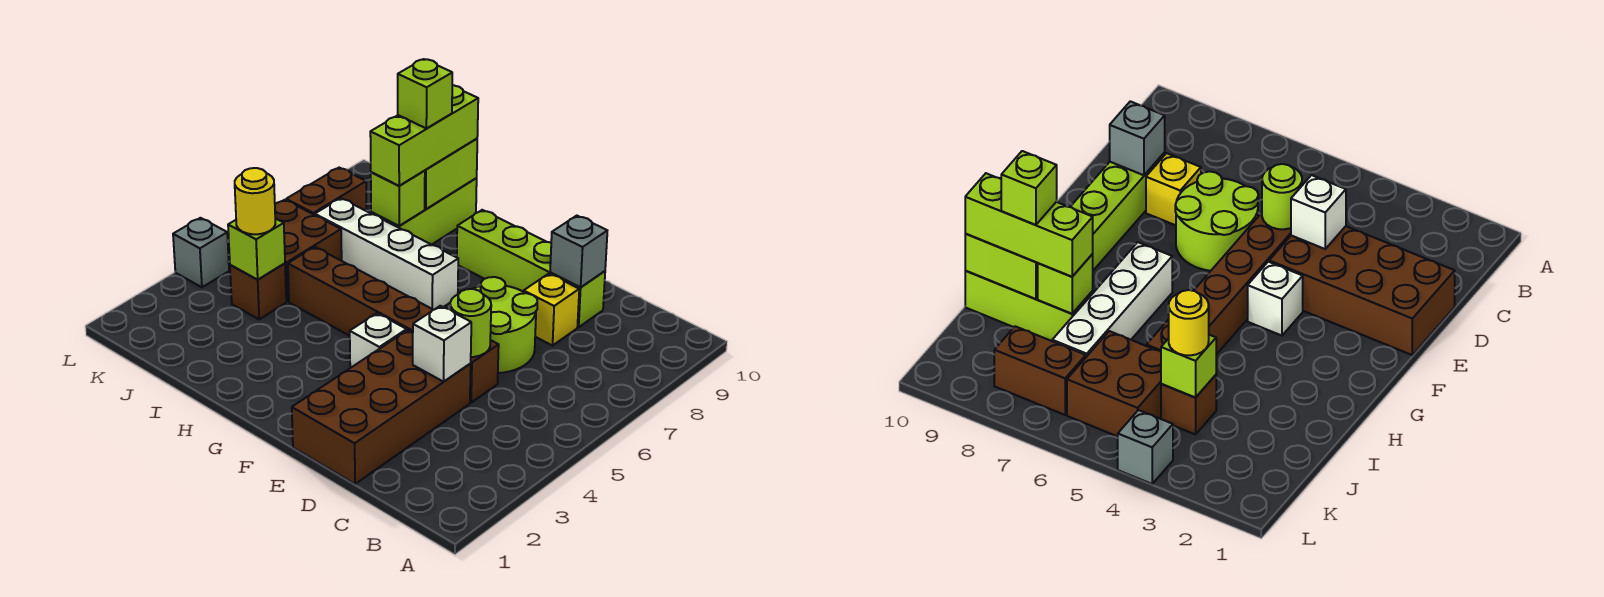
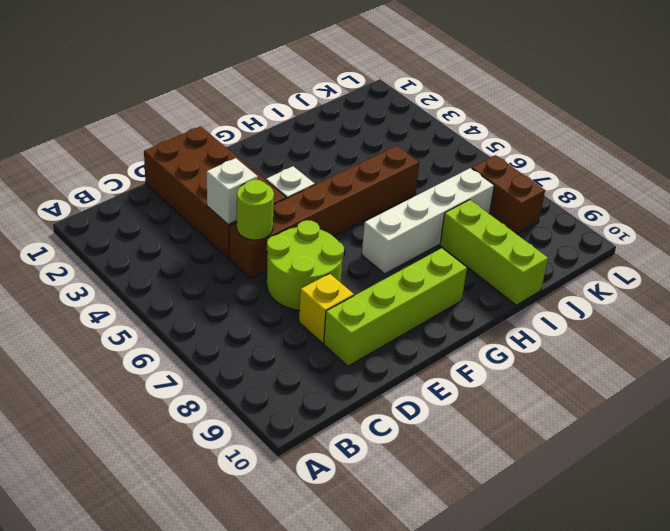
none -> brown 1x1 brick [230,263,286,319]
none -> brown 2x2 brick [275,200,342,301]
none -> grey 1x1 brick [173,218,229,287]

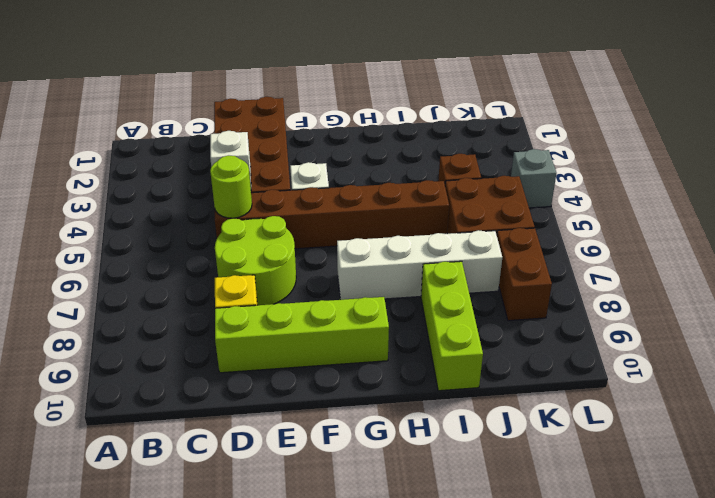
none -> grey 1x1 brick [550,216,607,287]
none -> lime 1x1 brick [371,171,425,226]
none -> lime 1x2 brick [425,139,477,209]

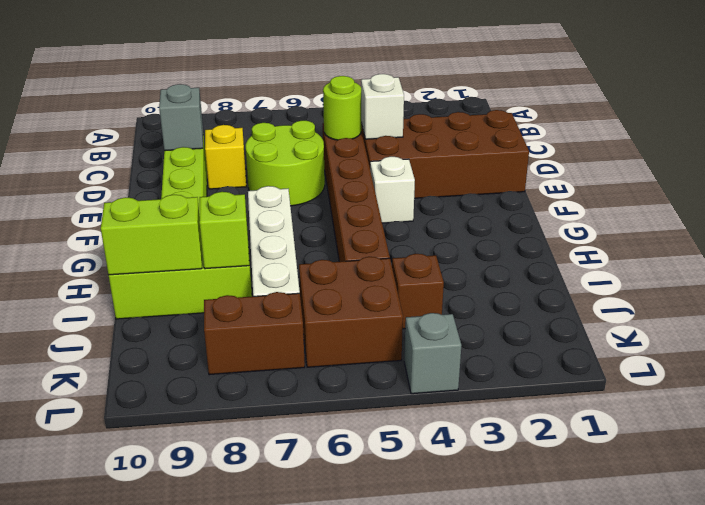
none -> lime 1x1 brick [228,218,285,280]
none -> lime 1x3 brick [370,85,478,186]
none -> yellow 1x1 round brick [235,168,275,234]

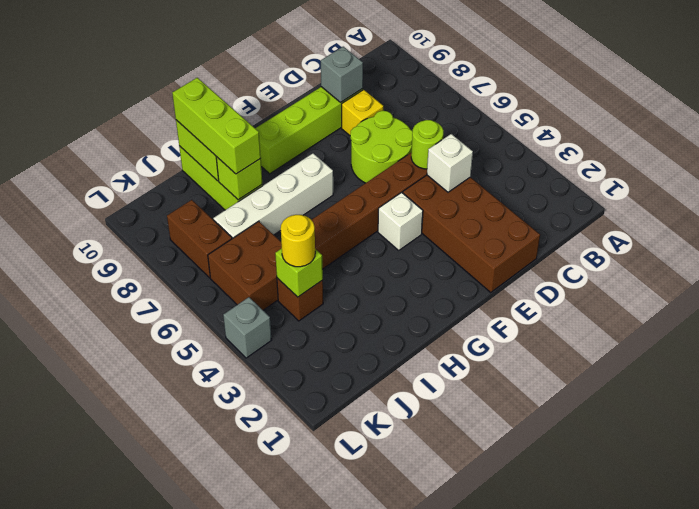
none -> lime 1x1 brick [398,59,452,128]

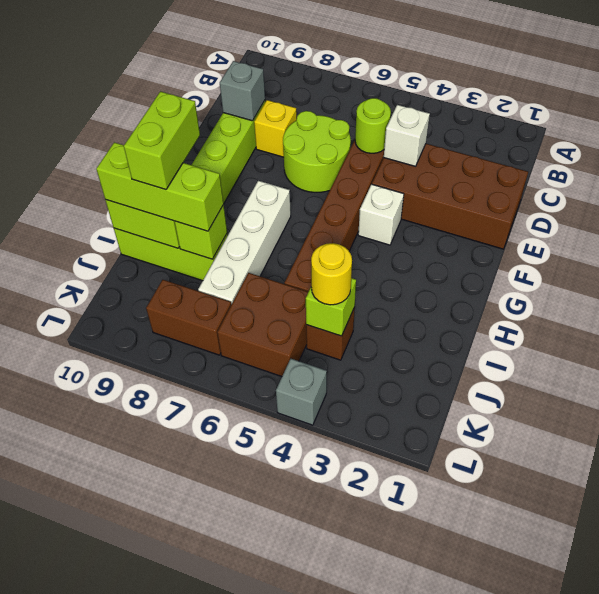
lime 1x2 brick [124,92,200,190] -> lime 1x1 brick [398,59,452,128]

